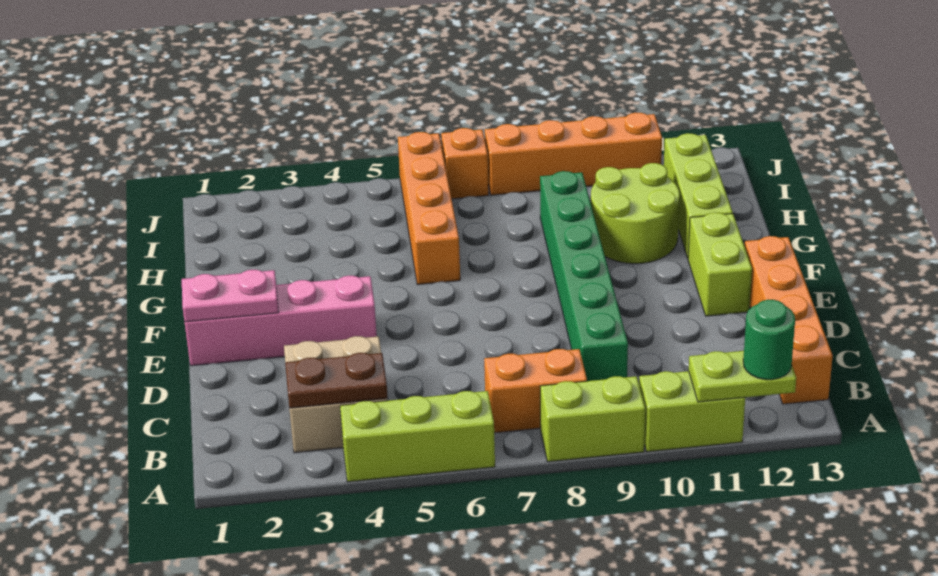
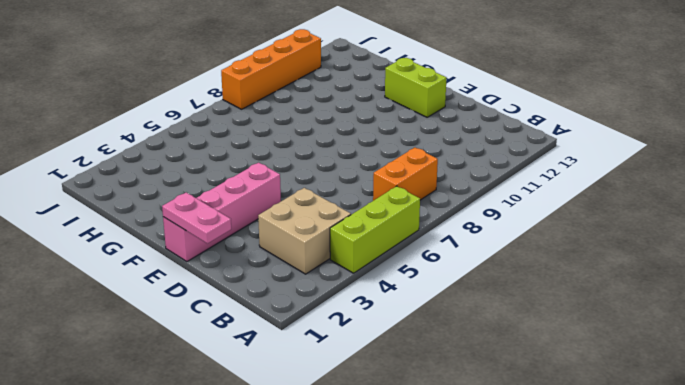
pink 1x2 plate [162,192,231,244] -> pink 1x2 plate turned to [182,270,279,322]
none -> lime 1x2 brick [540,376,645,462]
none -> lime 1x2 brick [639,371,745,452]
none -> orange 1x4 brick [745,236,833,404]

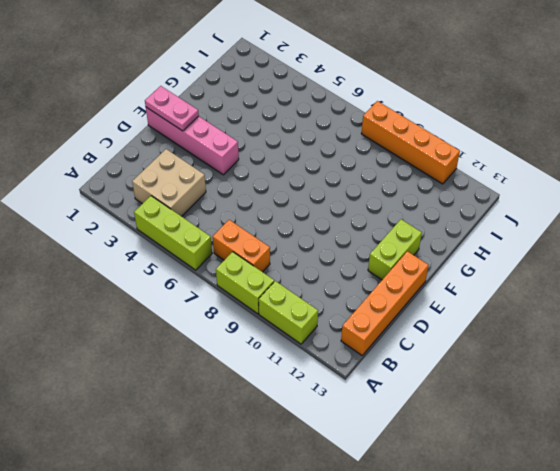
none -> green 1x6 brick [540,171,628,381]
none -> orange 1x4 brick [398,132,460,285]
none -> lime 2x2 round brick [591,163,680,264]

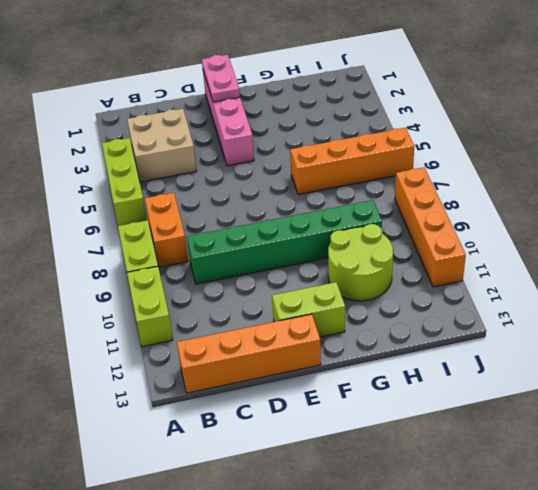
none -> lime 1x3 brick [664,133,733,258]
none -> orange 1x1 brick [441,128,489,199]
none -> lime 1x2 plate [689,351,796,402]

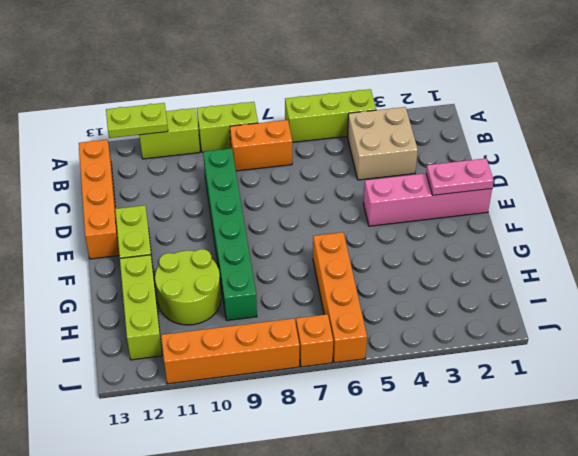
none -> brown 1x2 plate [285,353,388,408]
none -> green 1x1 round brick [743,300,795,380]

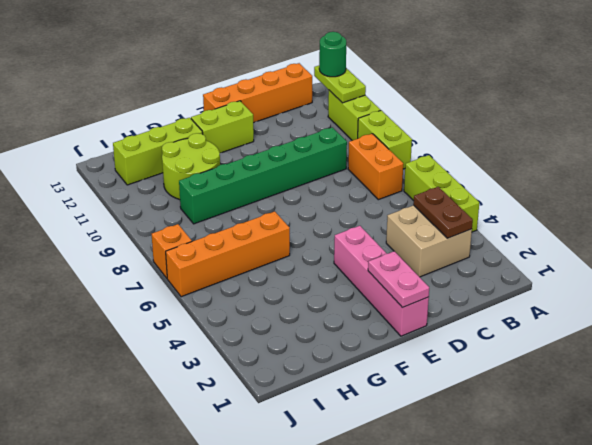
none -> orange 1x4 brick [485,113,662,195]

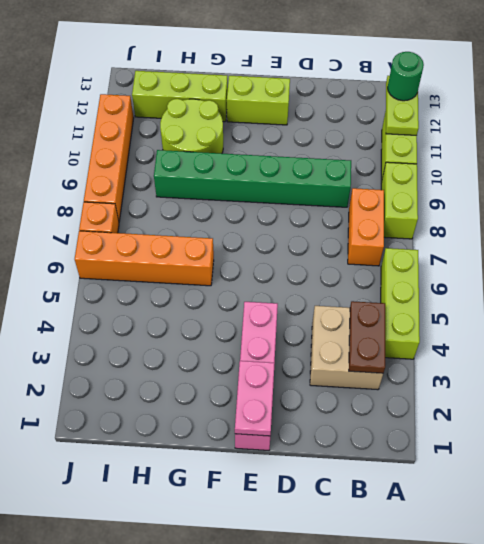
none -> orange 1x4 brick [745,236,833,404]

